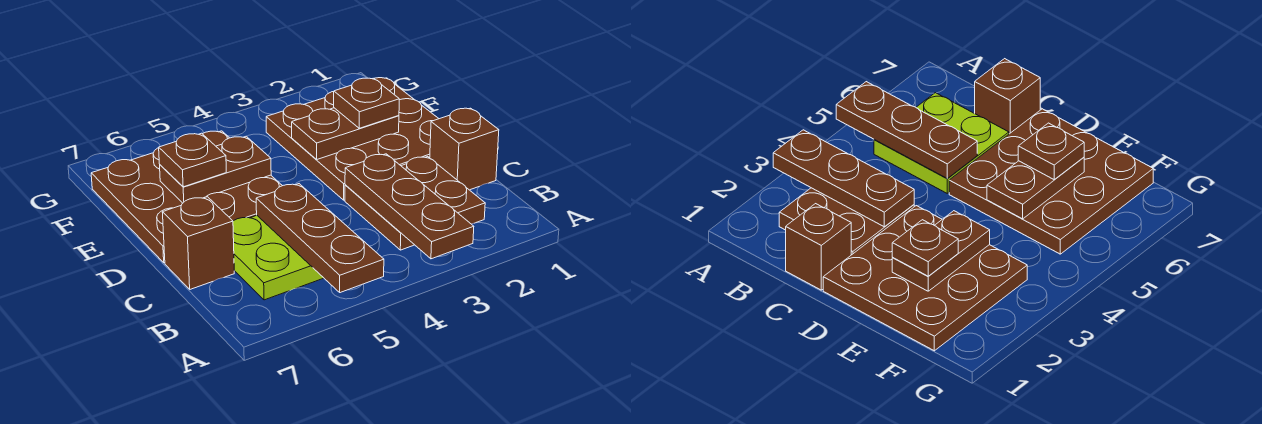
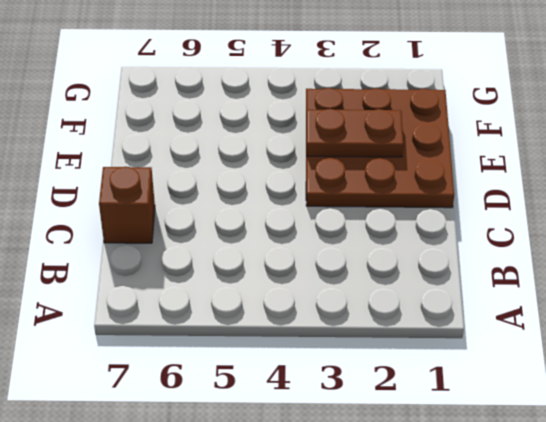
none -> brown 2x2 plate [345,157,485,250]
none -> lime 2x2 plate [233,215,323,300]
none -> brown 1x1 brick [430,108,499,190]

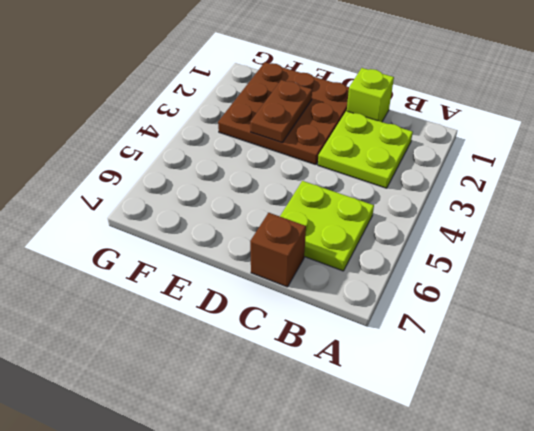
lime 2x2 plate [318,111,413,188] -> brown 2x2 plate [345,157,485,250]
lime 1x1 brick [347,68,394,122] -> brown 1x1 brick [430,108,499,190]
none -> brown 3x3 plate [91,131,282,263]
none -> brown 1x3 plate [345,154,474,259]
none -> brown 1x3 plate [256,184,384,293]

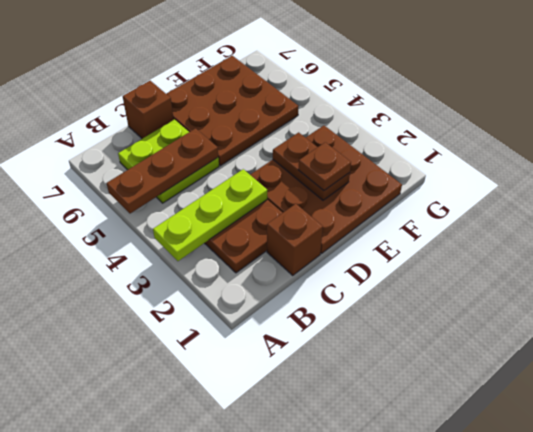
lime 1x3 plate [153,169,267,261] -> brown 1x3 plate [345,154,474,259]
none -> brown 1x2 plate [160,136,271,203]
none -> brown 1x1 plate [159,133,226,187]

